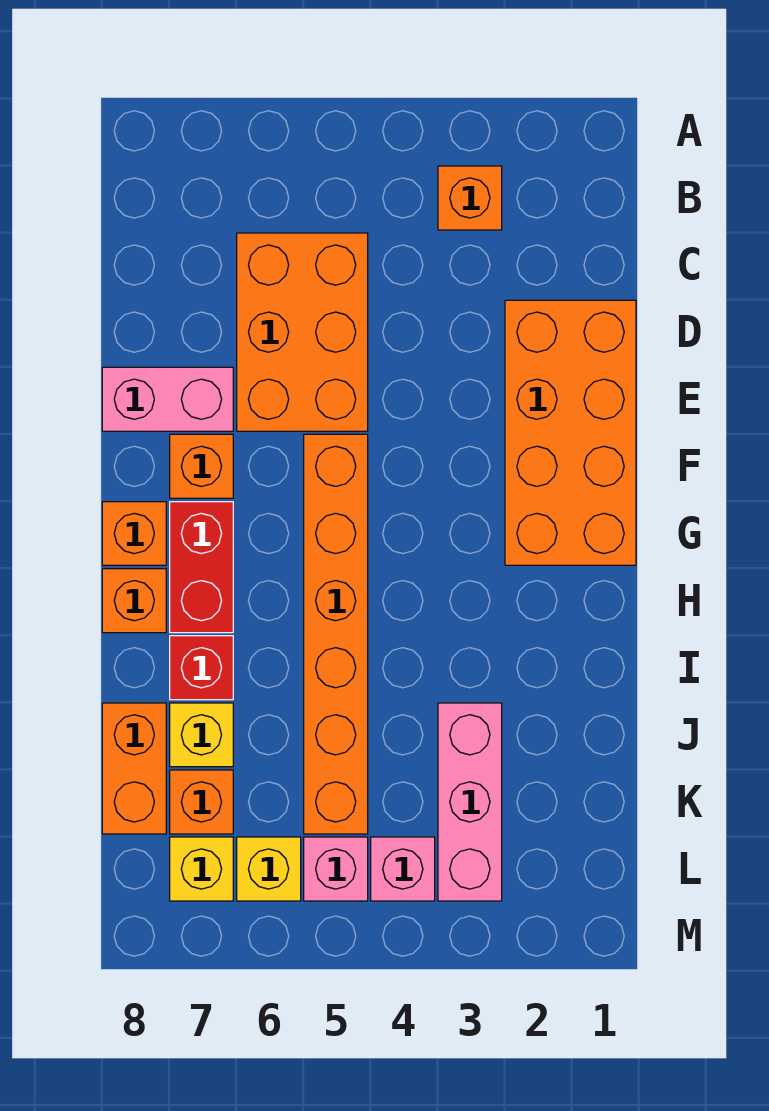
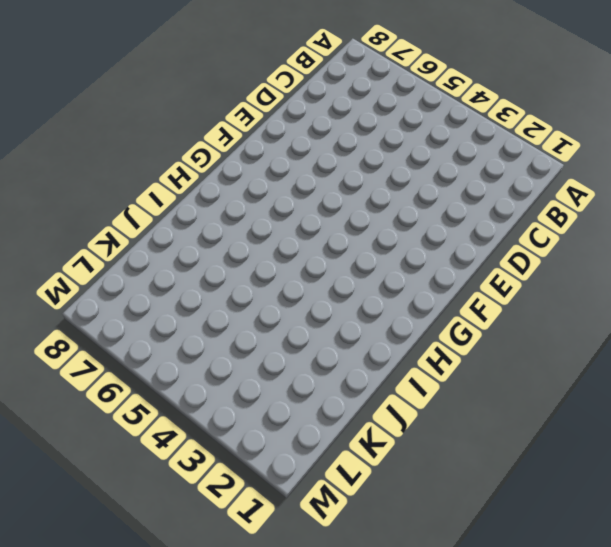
none -> orange 1x1 brick [438,166,502,230]
none -> orange 2x3 brick [237,233,368,431]
none -> orange 2x4 brick [505,300,636,565]

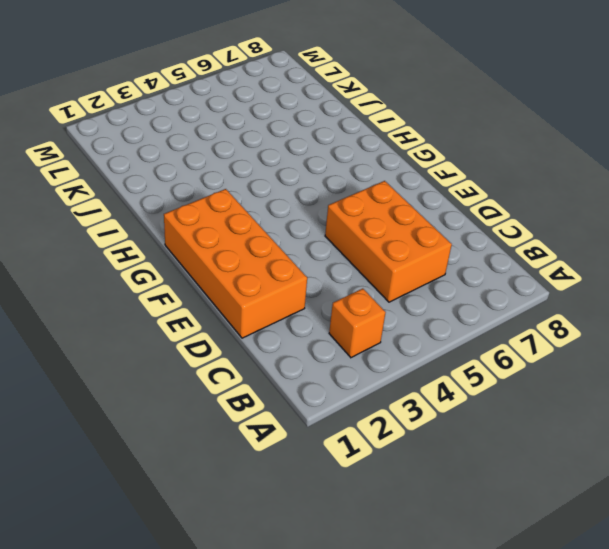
none -> pink 1x2 brick [102,367,233,431]
none -> orange 1x6 brick [304,434,368,834]
none -> orange 1x1 brick [170,434,233,498]

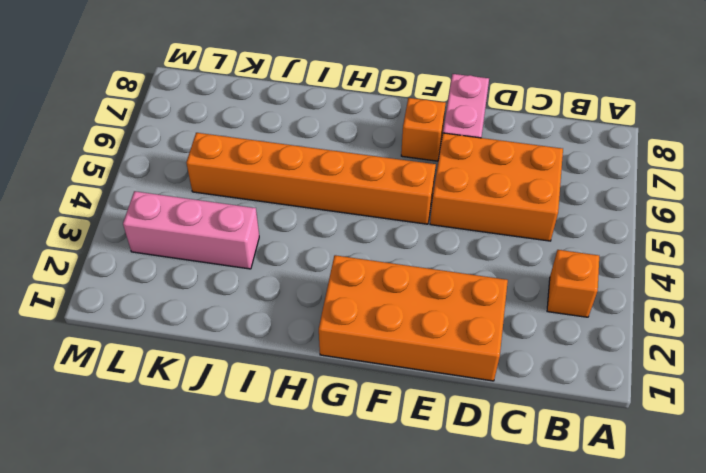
none -> red 1x2 brick [170,502,233,633]
none -> orange 1x1 brick [102,502,166,565]
none -> orange 1x1 brick [102,569,166,633]

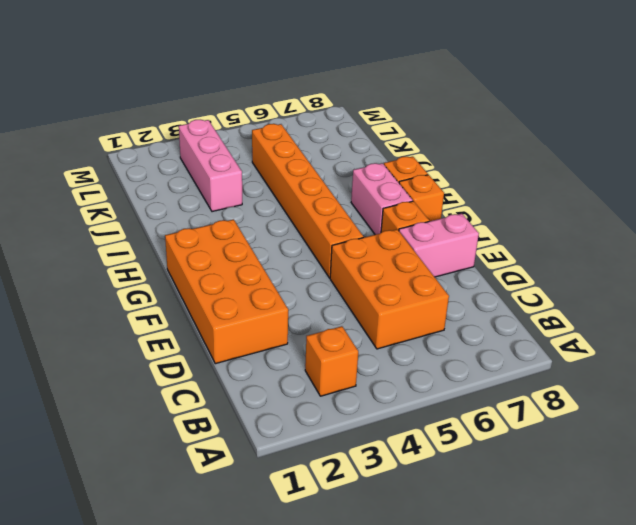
pink 1x2 brick [351,163,413,235] -> red 1x2 brick [170,502,233,633]
none -> red 1x1 brick [170,636,233,700]
none -> yellow 1x1 brick [170,703,233,767]
none -> orange 1x2 brick [102,703,166,834]

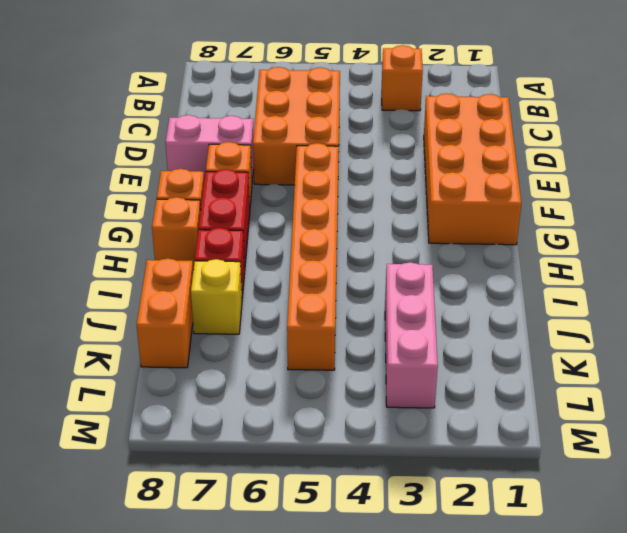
none -> orange 1x1 brick [170,770,233,834]
none -> pink 1x1 brick [371,837,435,901]
none -> pink 1x1 brick [304,837,368,901]

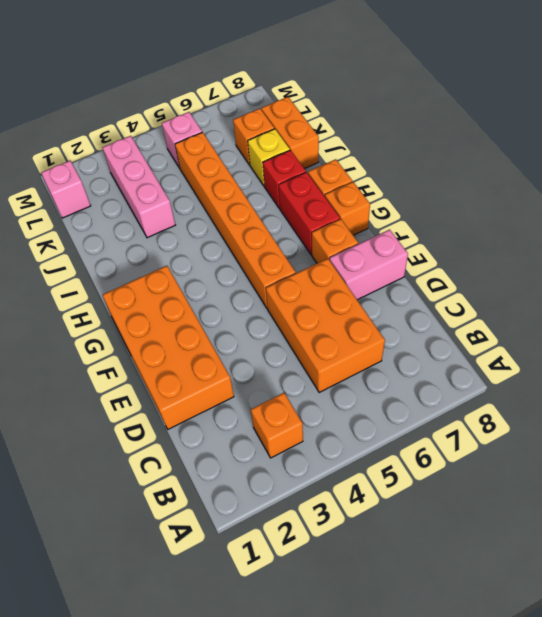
pink 1x1 brick [41,161,91,218] -> pink 1x1 brick moved to [371,837,435,901]
none -> yellow 1x1 brick [237,837,301,901]
none -> yellow 1x1 brick [170,837,233,901]

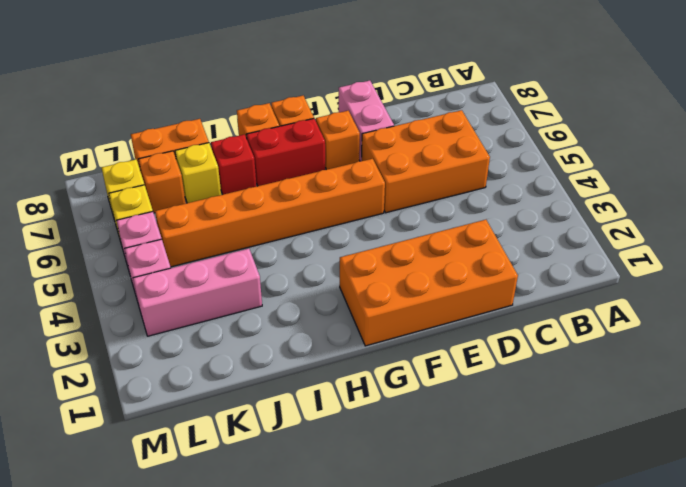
none -> orange 1x1 brick [438,166,502,230]

